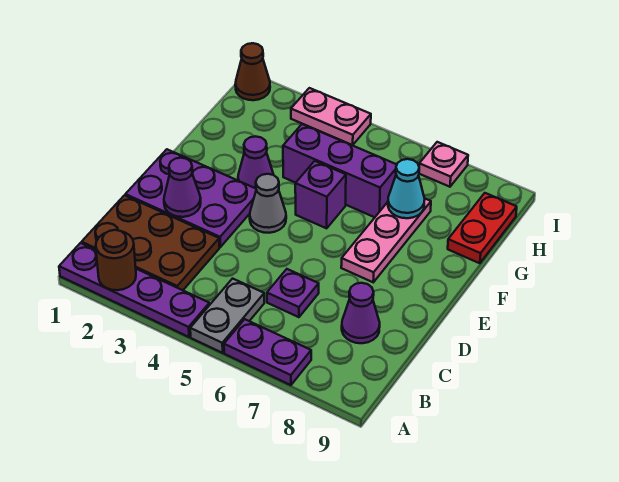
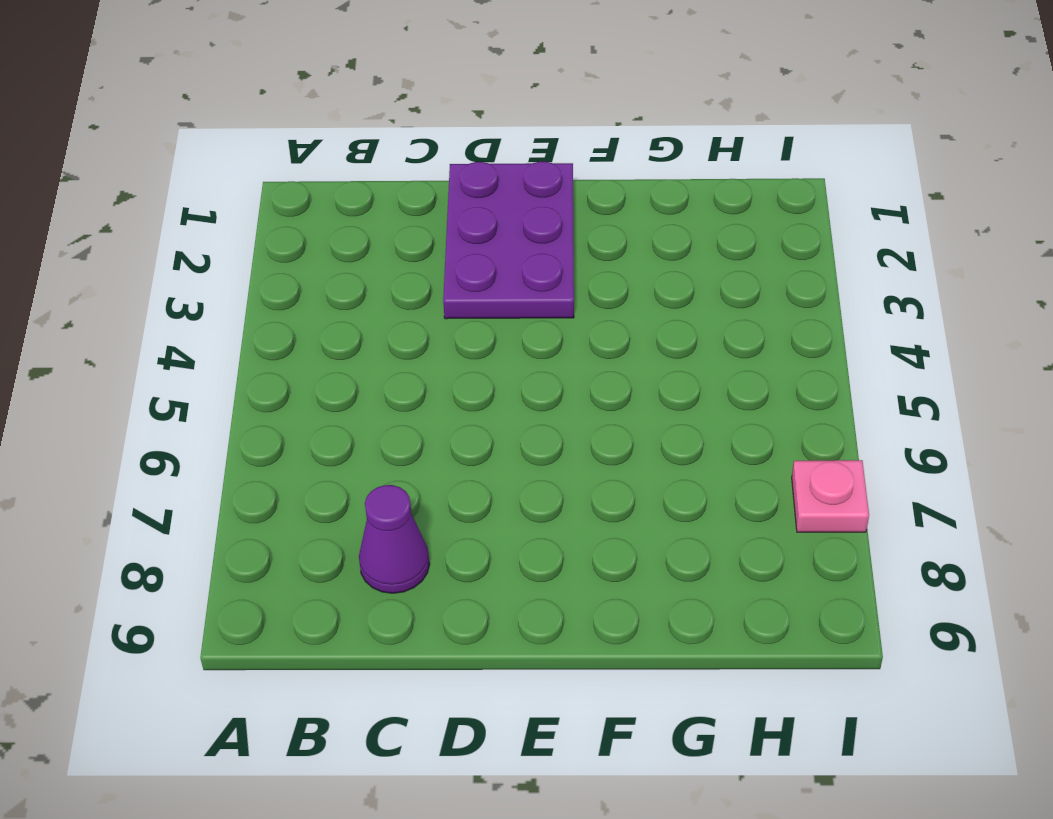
none -> purple 1x4 plate [59,243,210,337]
none -> grey 1x2 plate [190,279,264,353]
none -> purple 1x2 plate [224,319,311,385]

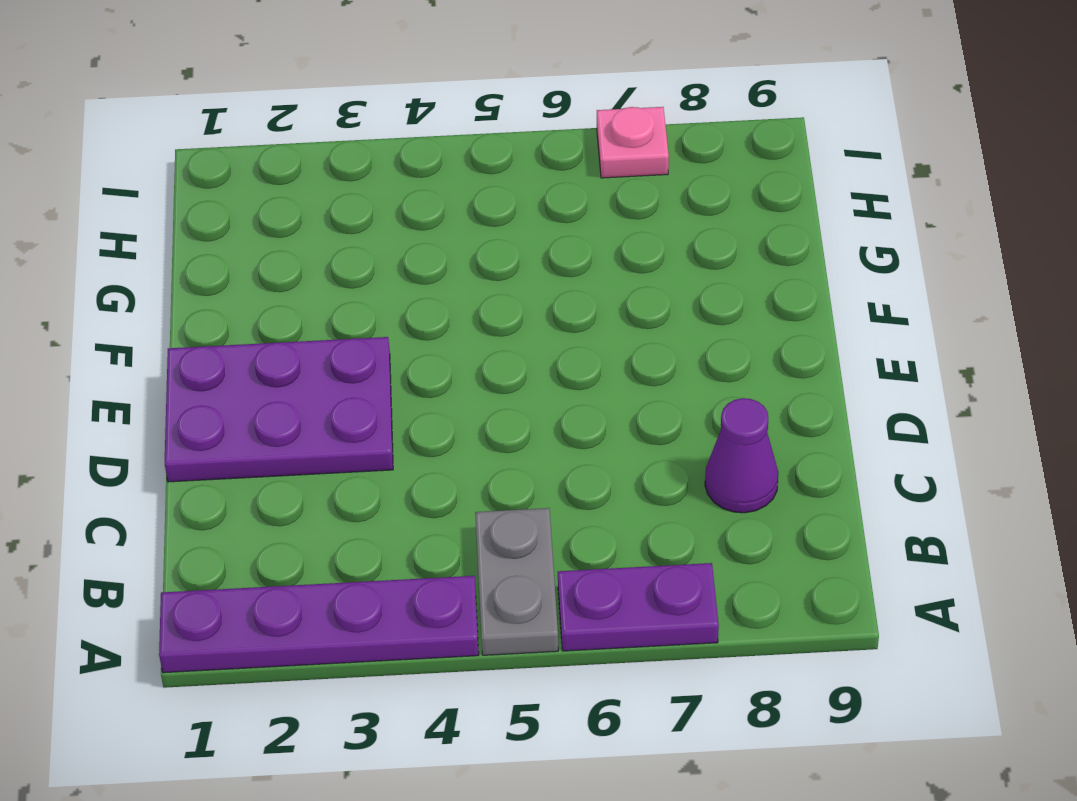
none -> brown 2x3 plate [82,195,220,290]
none -> purple 1x1 plate [267,269,319,317]
none -> grey 1x1 cone [250,174,286,233]

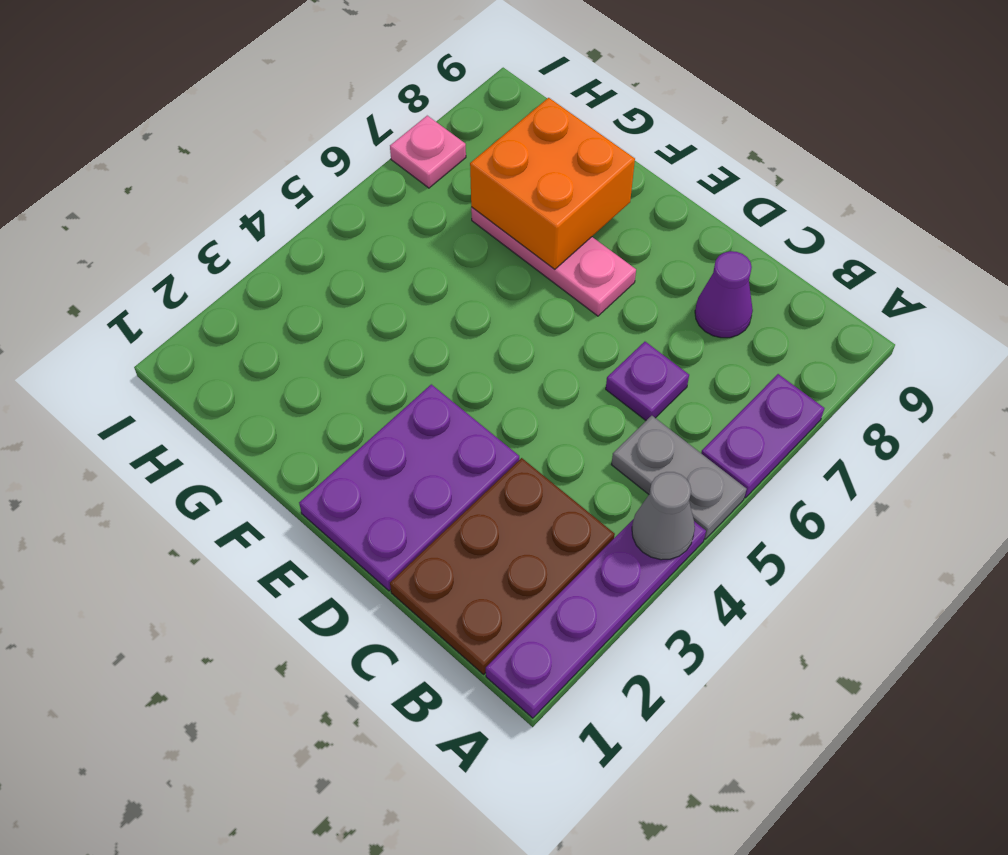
grey 1x1 cone [632,472,695,560] -> grey 1x1 cone moved to [250,174,286,233]
orange 2x2 brick [470,98,635,269] -> cyan 1x1 cone [388,159,425,218]
none -> purple 1x1 cone [238,136,274,188]
none -> purple 1x1 brick [295,161,346,228]
none -> purple 1x3 brick [283,124,397,217]

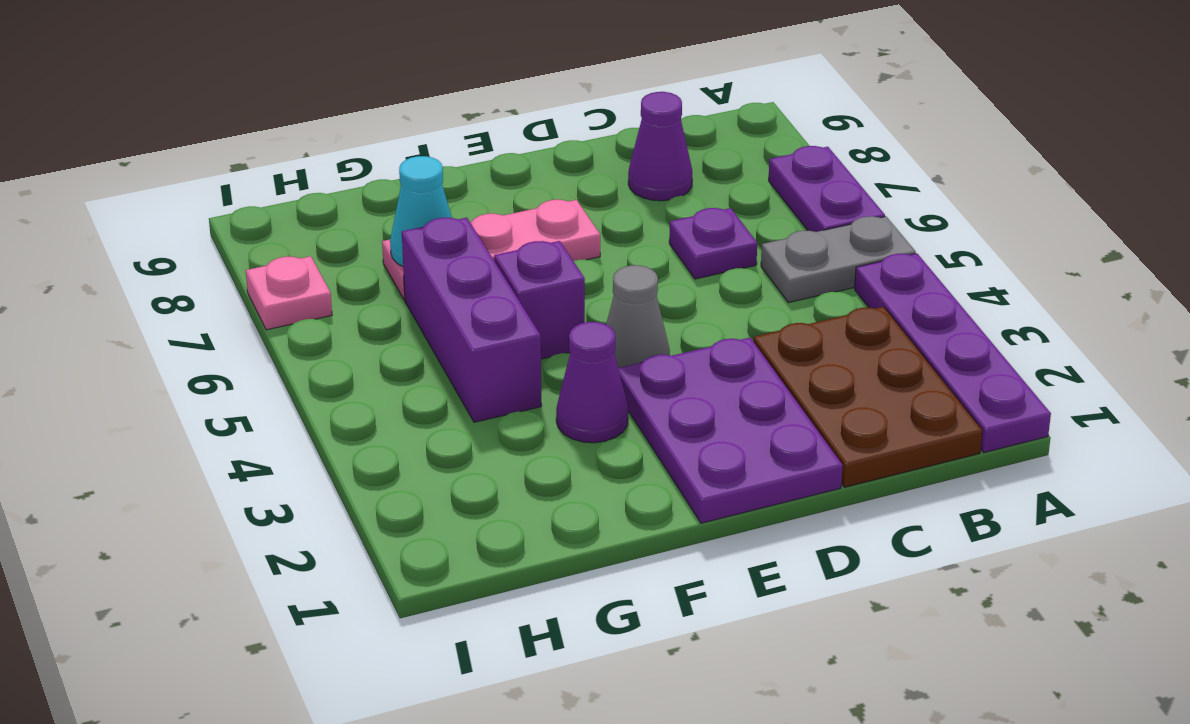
none -> red 1x2 plate [448,193,517,263]
none -> brown 1x1 cone [235,43,270,100]
none -> pink 1x2 plate [291,88,371,145]

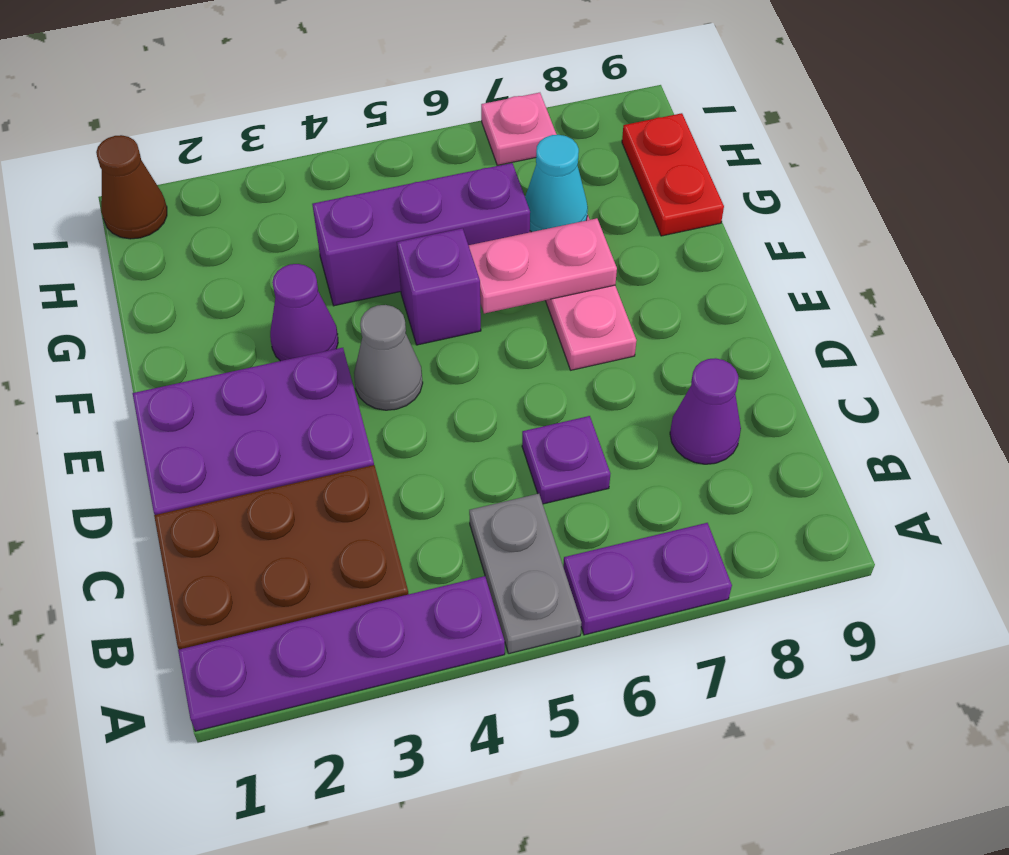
pink 1x2 plate [469,218,617,313] -> pink 1x2 plate moved to [291,88,371,145]
none -> brown 1x1 round brick [96,230,136,290]
none -> purple 1x1 cone [164,158,201,217]

